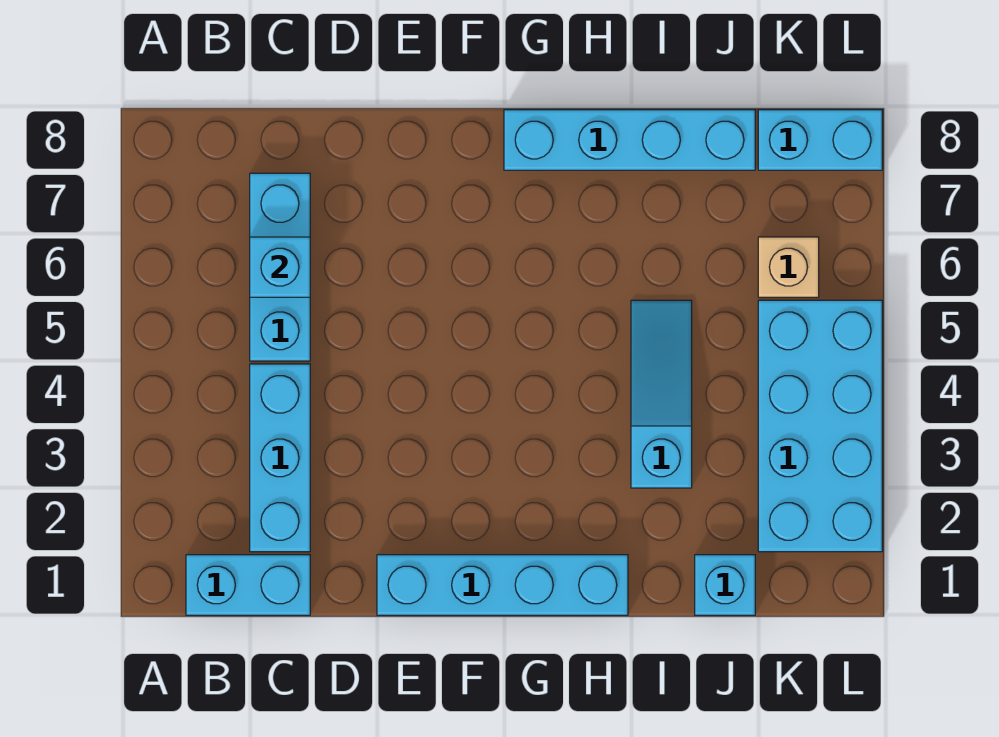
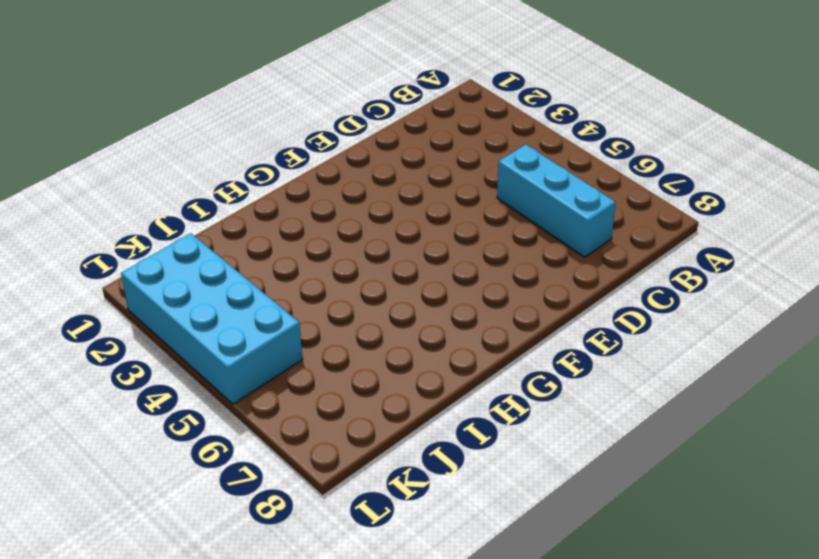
none -> cyan 1x2 brick [186,555,310,615]
none -> cyan 1x3 brick [250,364,310,552]

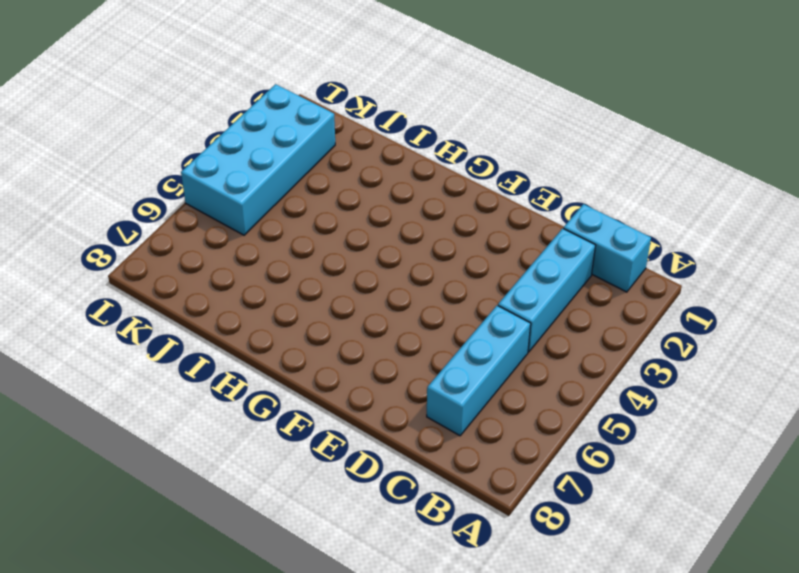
none -> cyan 1x4 brick [377,555,628,615]
none -> cyan 1x4 brick [504,110,755,170]

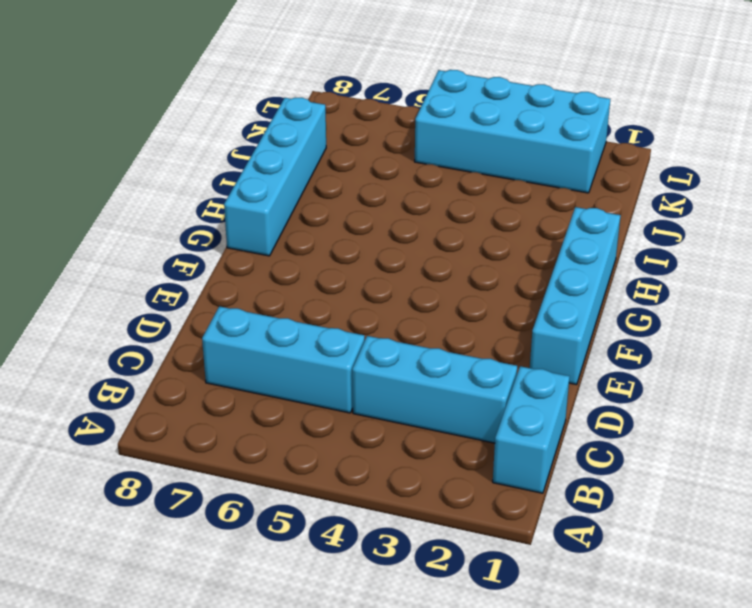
none -> cyan 1x3 slope [631,300,692,488]
none -> cyan 1x1 brick [695,555,755,615]

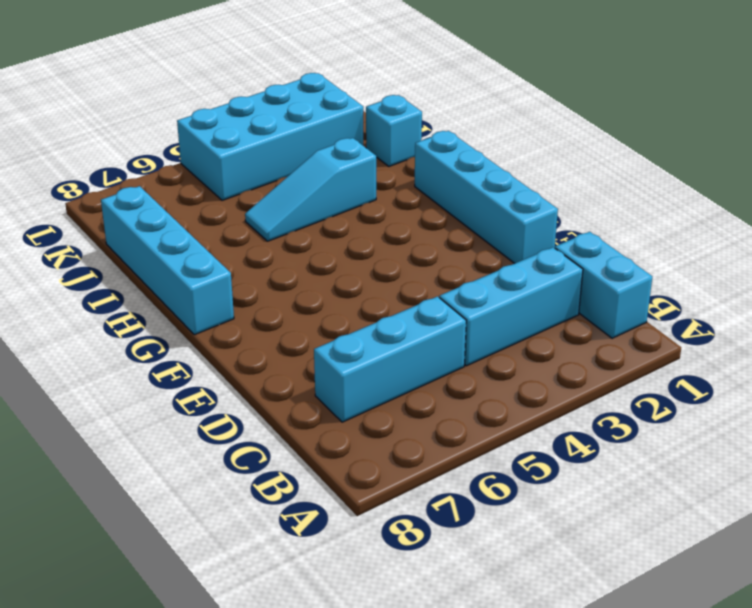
none -> tan 1x1 brick [758,237,819,297]
none -> cyan 1x2 brick [758,110,882,170]

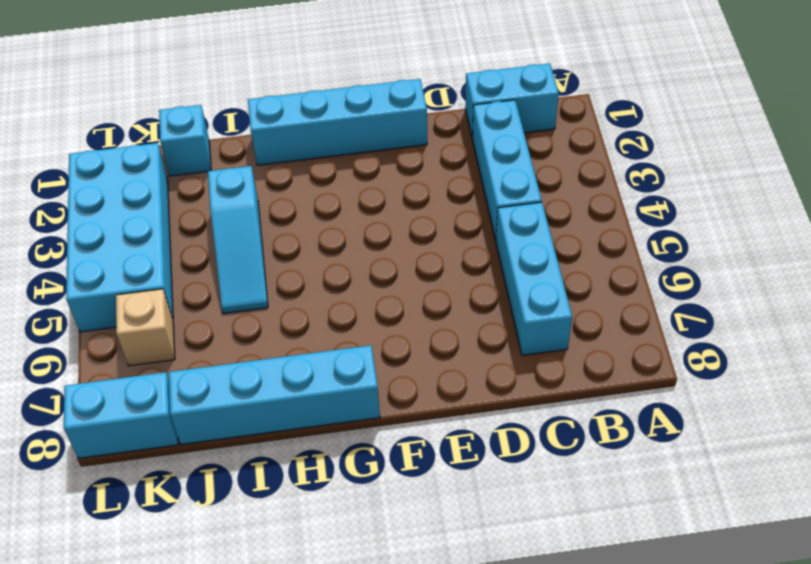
none -> cyan 1x1 brick [250,237,310,297]

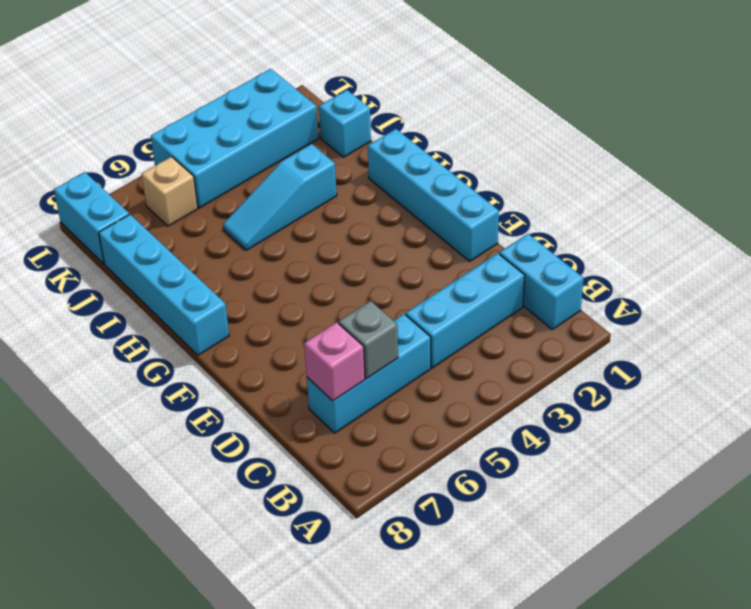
grey 1x1 brick [339,301,398,378] -> cyan 1x1 brick [250,237,310,297]
pink 1x1 brick [304,322,365,401] -> none

